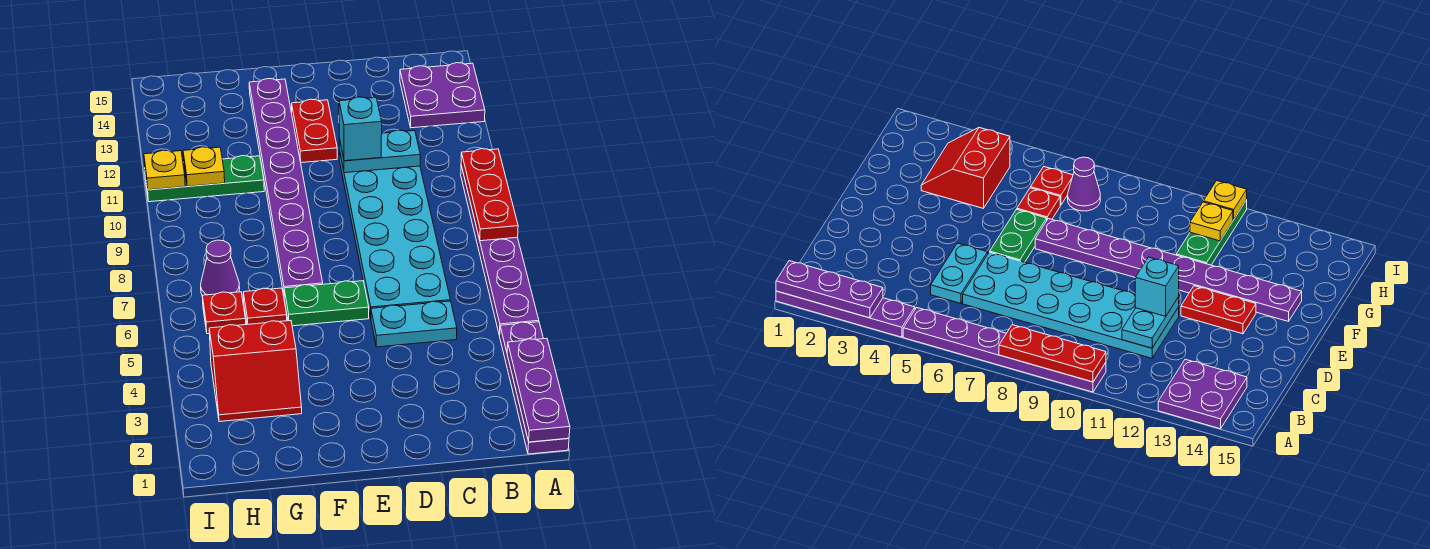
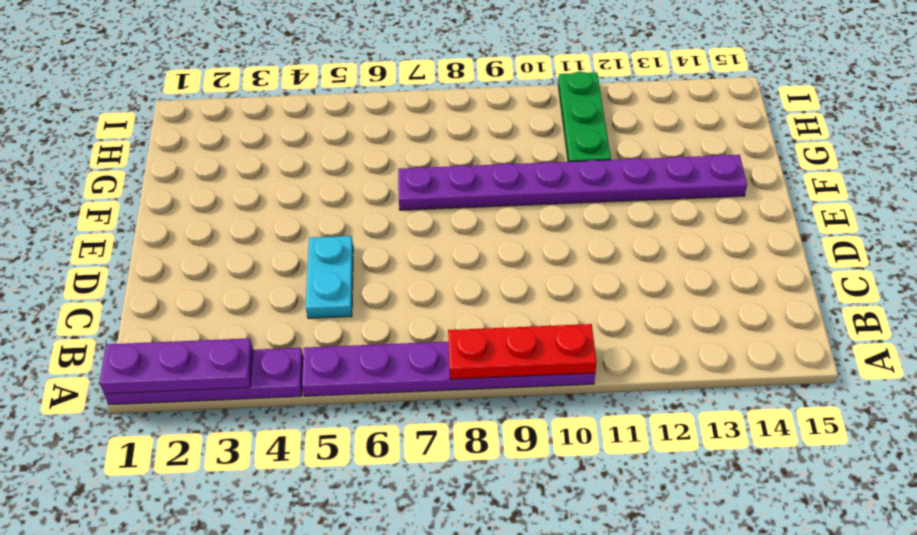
none -> purple 2x2 plate [400,63,485,128]
none -> cyan 2x6 plate [339,150,450,317]
none -> green 1x2 plate [284,281,369,326]

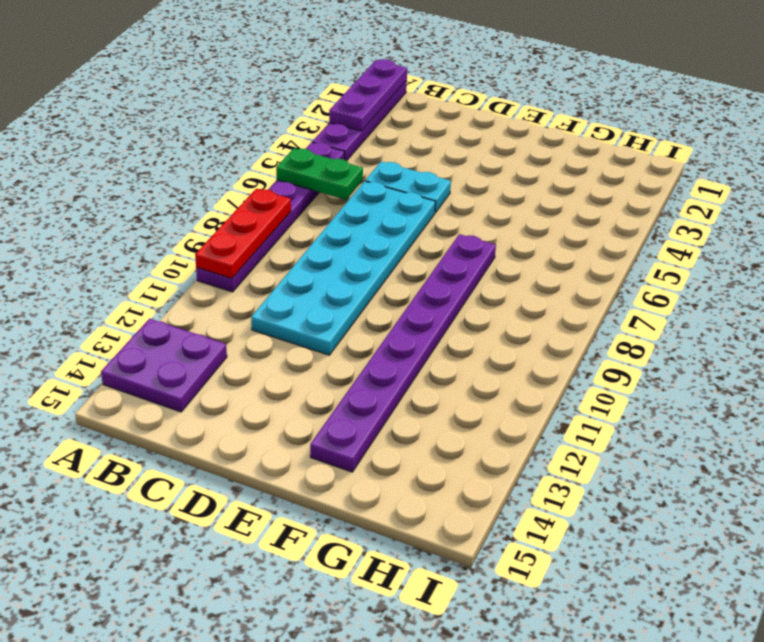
green 1x2 plate [276,148,363,200] -> green 1x2 plate moved to [284,281,369,326]
none -> red 1x2 plate [292,99,337,163]
none -> red 2x2 slope [209,321,302,422]
none -> red 1x1 plate [243,288,287,324]

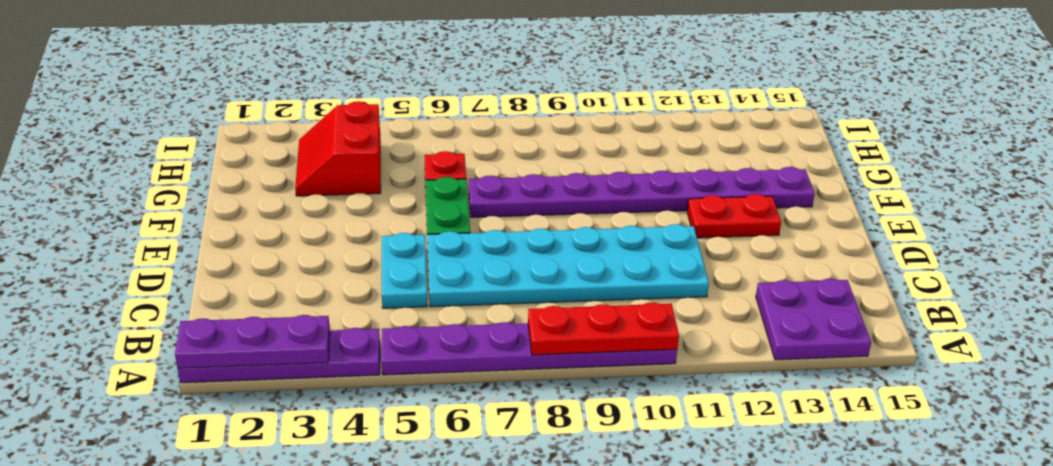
none -> green 1x3 plate [145,156,264,202]
none -> red 1x1 plate [202,292,246,334]
none -> purple 1x1 cone [201,240,240,295]

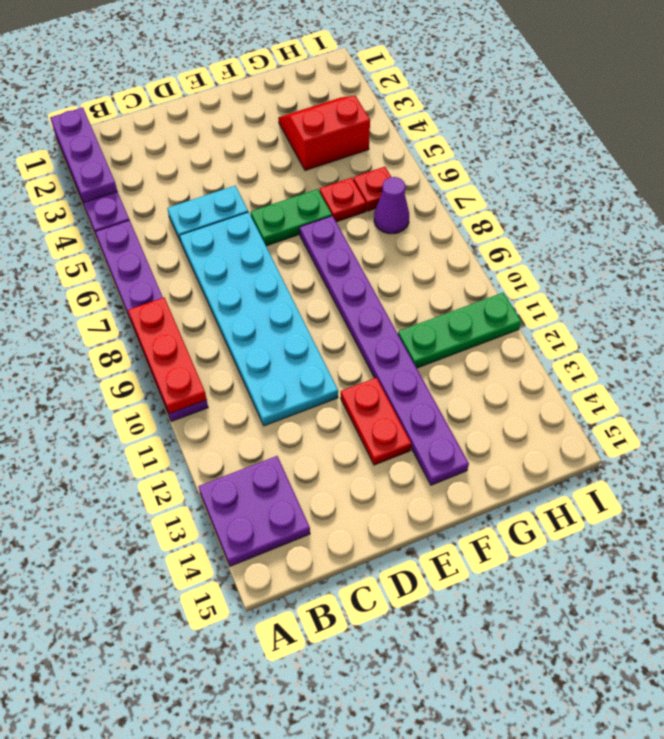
none -> cyan 1x2 plate [339,130,420,173]
none -> yellow 1x1 plate [183,147,225,186]
none -> yellow 1x1 plate [144,150,185,190]

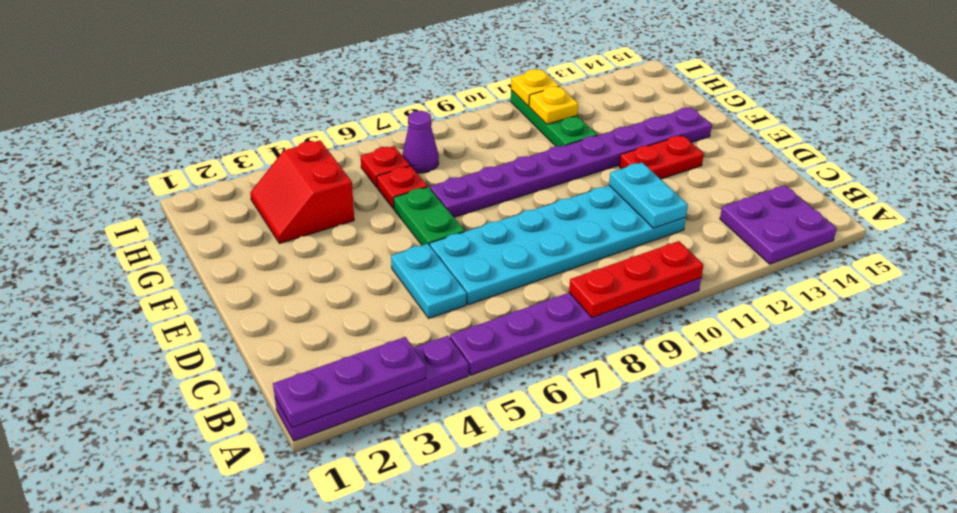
none -> cyan 1x1 brick [339,97,382,161]

